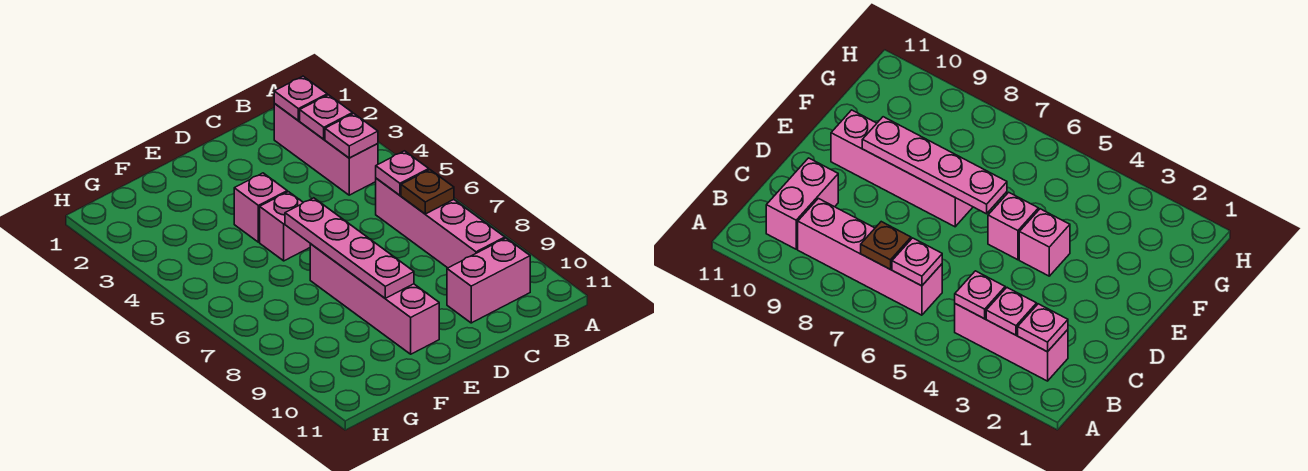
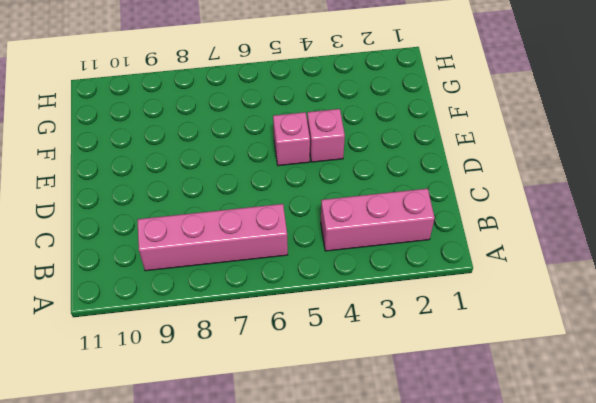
none -> pink 1x2 brick [447,238,530,323]
none -> pink 1x4 brick [310,244,439,354]
none -> pink 1x1 plate [274,76,327,121]

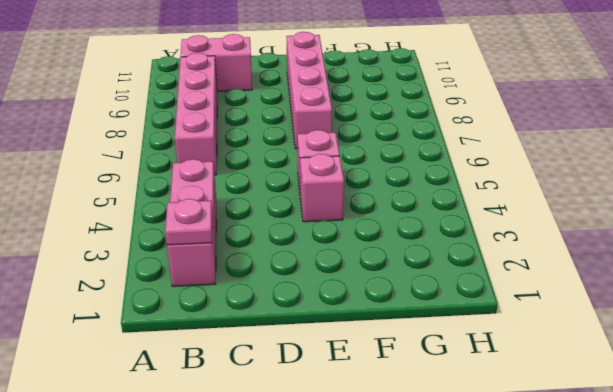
none -> pink 1x1 plate [300,95,353,139]
none -> pink 1x1 plate [325,114,378,158]
none -> pink 1x1 plate [376,151,429,195]

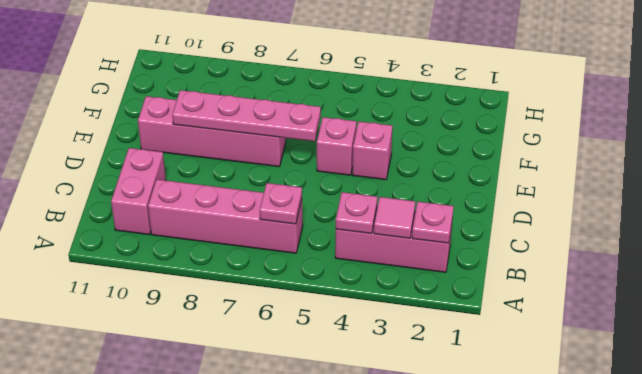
pink 1x1 tile [374,197,415,238] -> pink 1x1 plate [300,95,353,139]
none -> brown 1x1 plate [401,170,454,214]

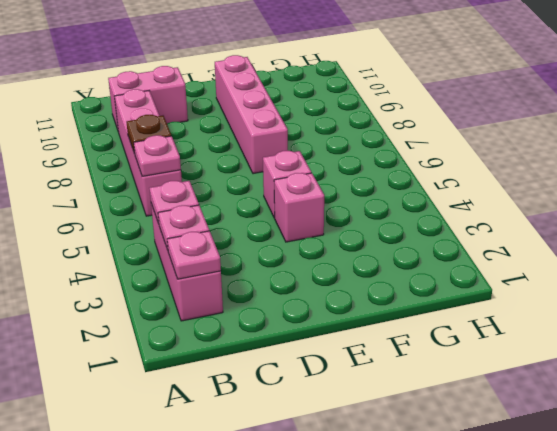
none -> pink 1x4 plate [285,198,414,298]

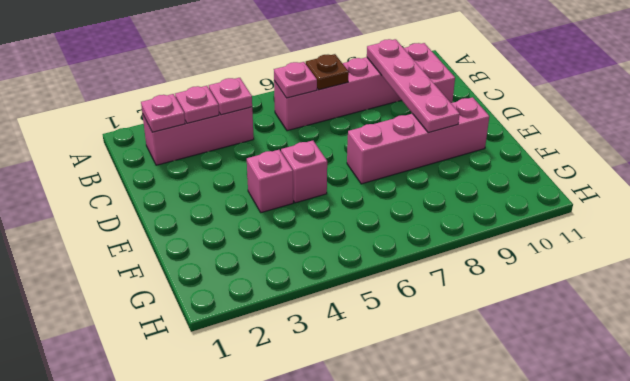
pink 1x4 plate [367,39,460,133] -> pink 1x4 plate turned to [285,198,414,298]

